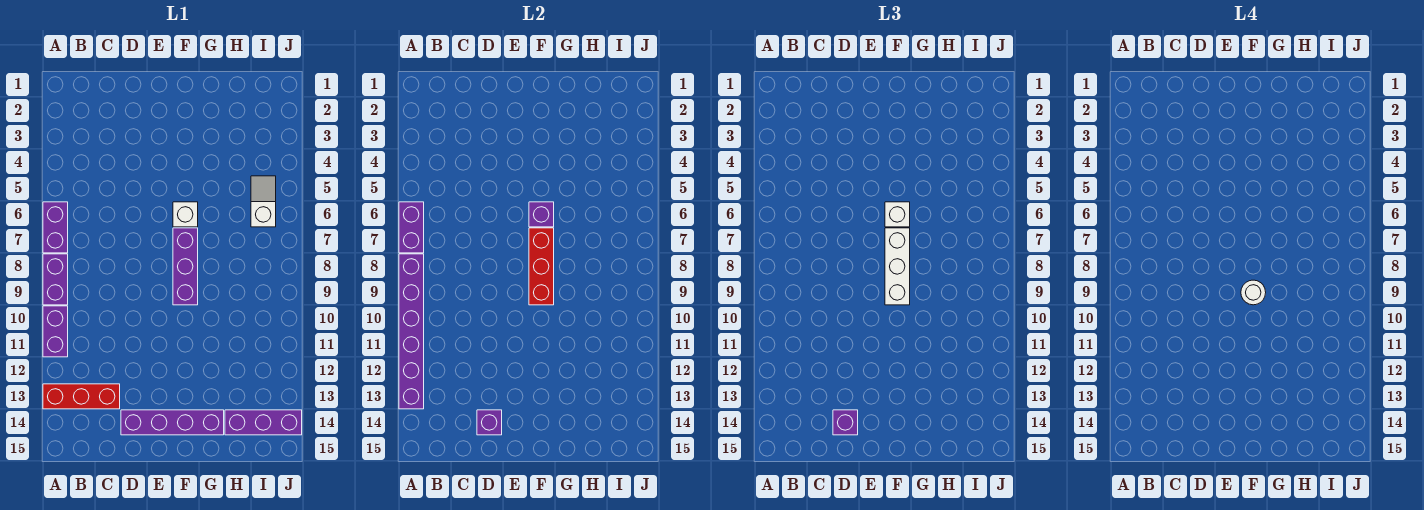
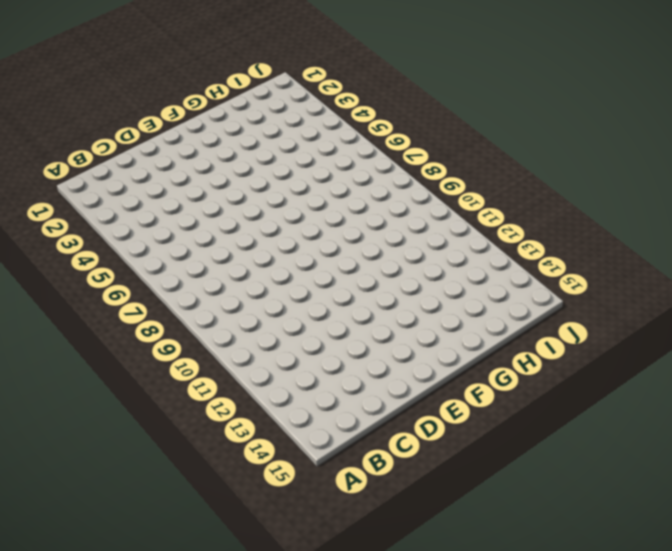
none -> purple 1x2 brick [43,202,68,253]
none -> purple 1x2 brick [43,254,68,305]
none -> purple 1x2 brick [43,306,68,357]

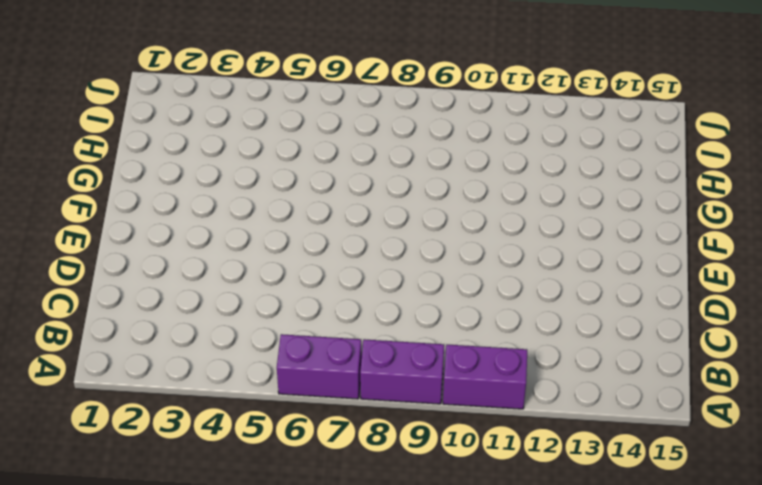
none -> red 1x3 brick [43,384,120,409]
none -> purple 1x4 brick [121,410,224,435]
none -> white 1x1 brick [173,202,198,227]

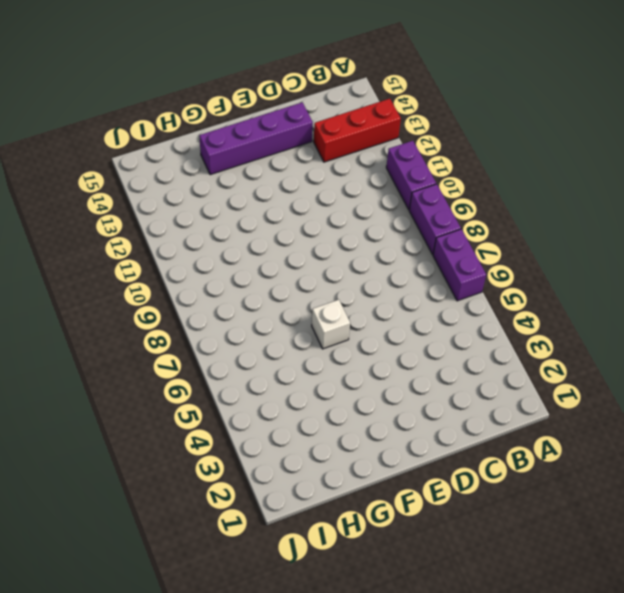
none -> purple 1x3 brick [173,228,198,305]
none -> purple 1x3 brick [225,410,302,435]
none -> white 1x2 slope [251,176,276,227]

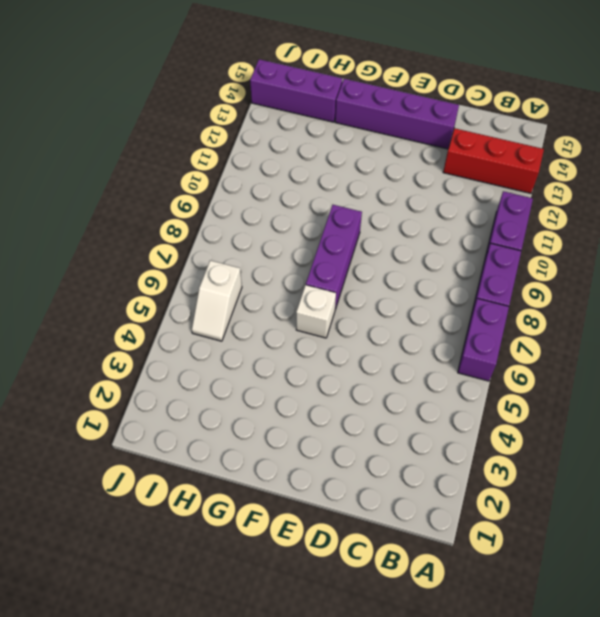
none -> purple 1x2 brick [399,202,424,253]
none -> purple 1x6 brick [399,254,424,409]
none -> purple 1x1 brick [477,410,502,435]

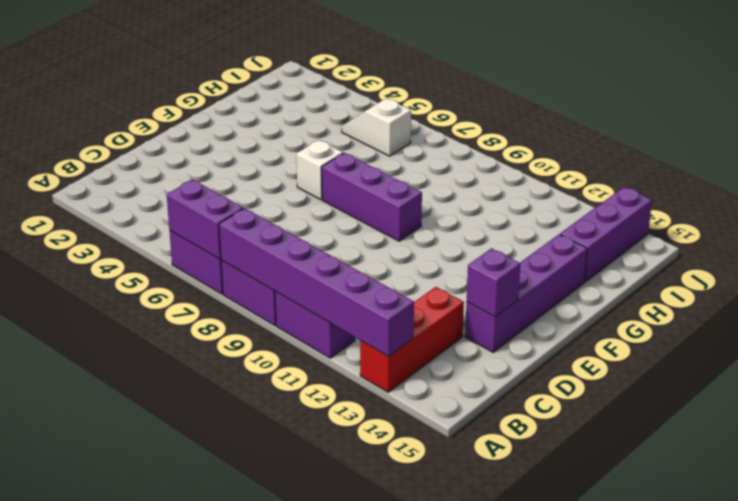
none -> purple 1x1 brick [529,202,554,227]
none -> red 1x3 brick [529,228,554,305]
none -> purple 1x1 brick [833,410,858,435]

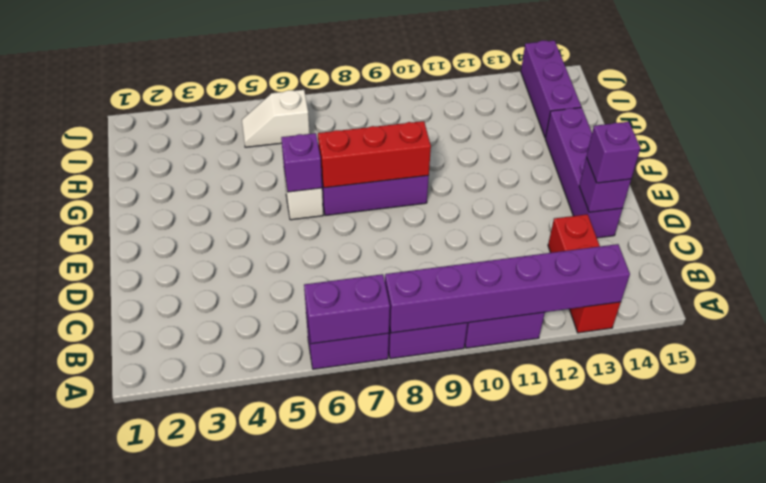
none -> white 1x1 brick [885,202,910,227]
none -> white 1x3 brick [885,228,910,305]
none -> white 1x1 round brick [1241,280,1266,305]

